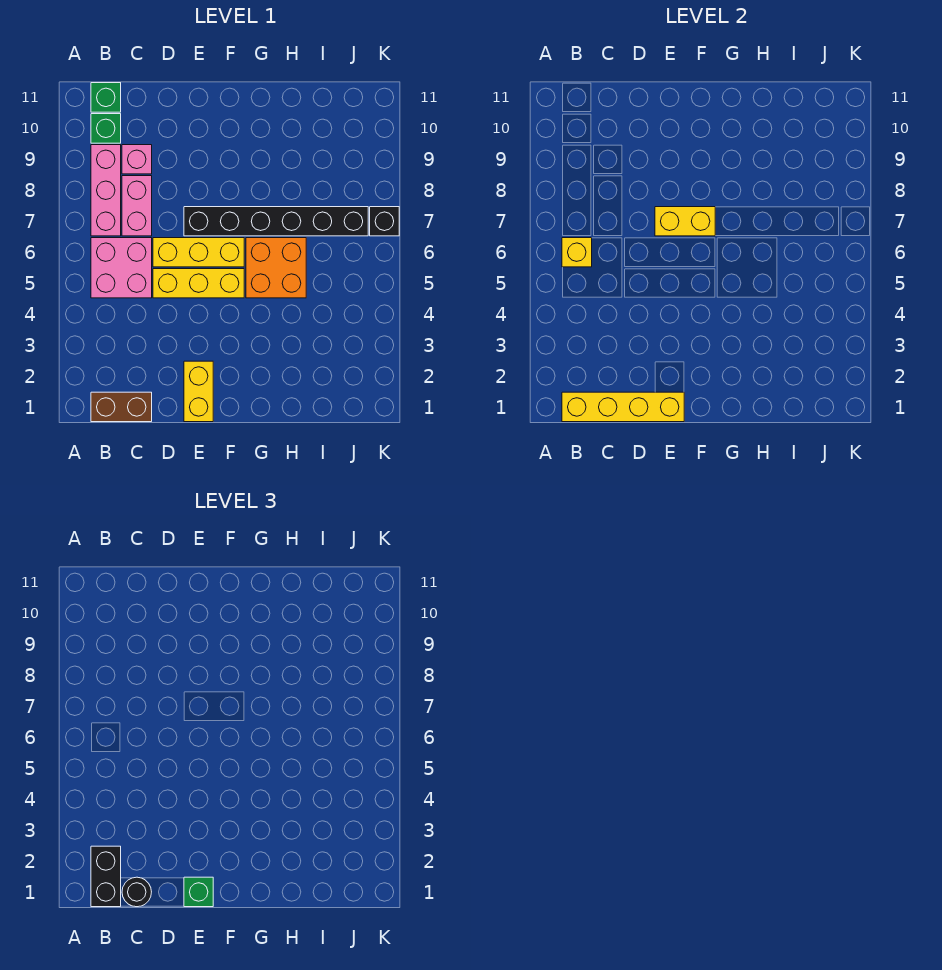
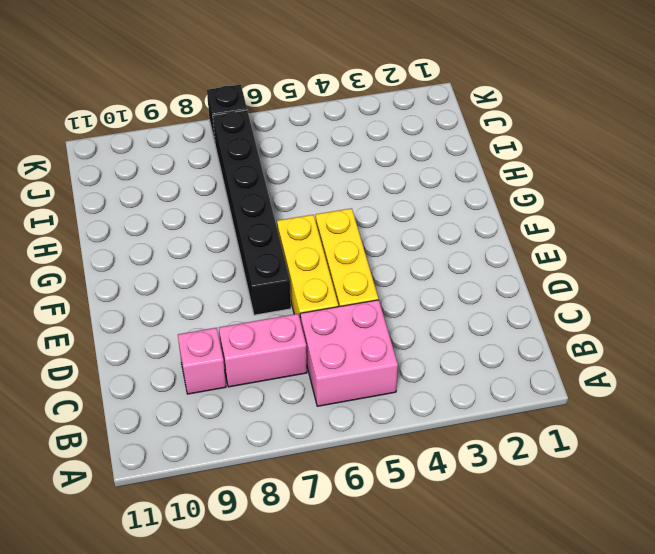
none -> brown 1x2 brick [91,392,152,422]
none -> pink 1x3 brick [91,145,121,236]
none -> green 1x1 brick [91,114,121,143]

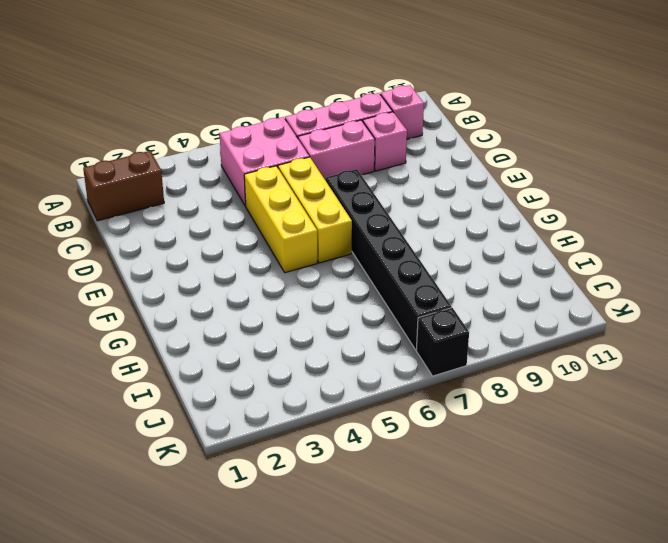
brown 1x2 brick [83,151,164,221] -> brown 1x2 brick turned to [91,392,152,422]
pink 1x1 brick [380,85,424,139] -> green 1x1 brick [91,114,121,143]
none -> green 1x1 brick [91,83,121,112]
none -> yellow 1x2 brick [184,361,213,422]
none -> orange 2x2 brick [246,238,306,298]

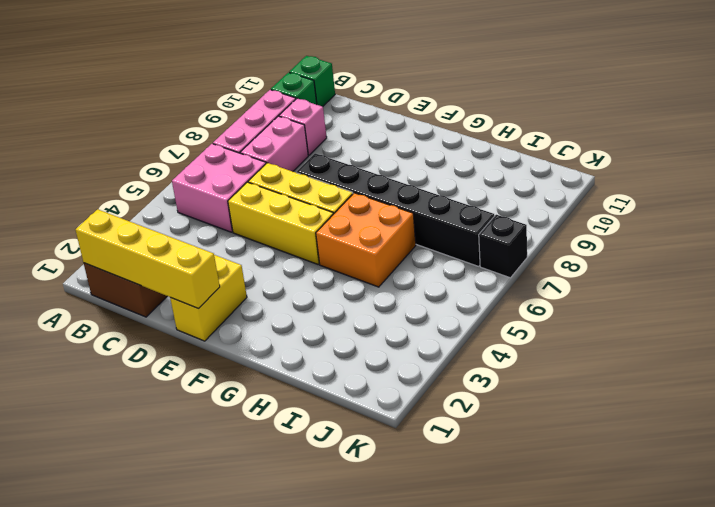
none -> yellow 1x1 brick [562,238,592,267]
none -> yellow 1x2 brick [655,207,715,236]
none -> black 1x2 brick [91,846,121,907]

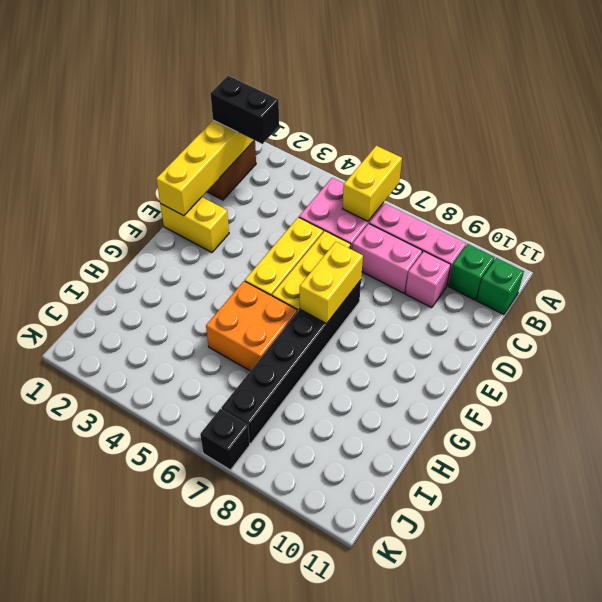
yellow 1x2 brick [343,146,402,221] -> yellow 1x1 brick [562,238,592,267]
none -> black 1x1 round brick [122,877,151,907]
none -> green 1x1 brick [184,877,213,907]

